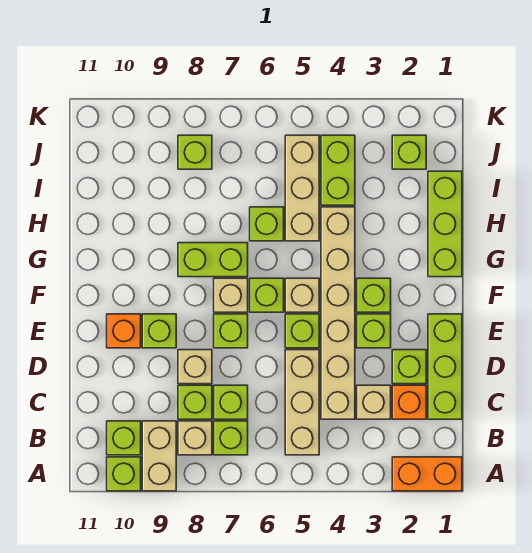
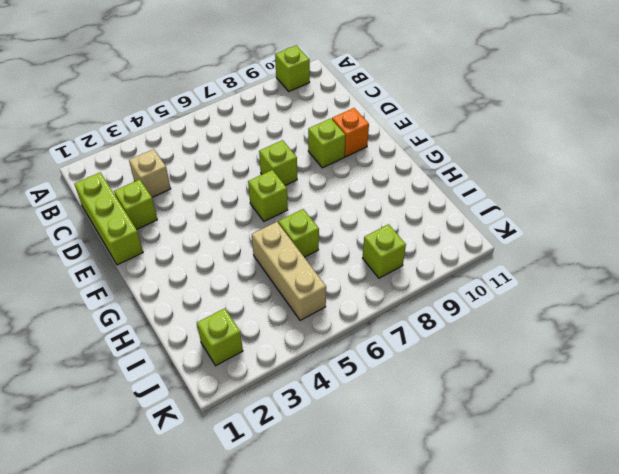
none -> orange 1x2 brick [392,457,462,491]
none -> tan 1x2 brick [142,421,176,491]
none -> tan 1x3 brick [285,350,319,455]
none -> lime 1x1 brick [214,421,248,455]

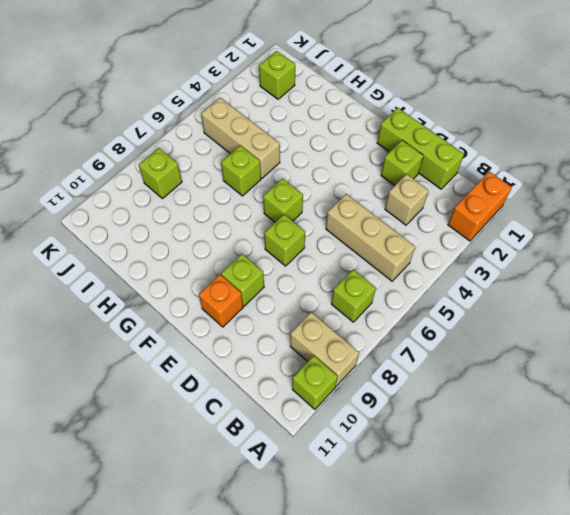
none -> tan 1x1 brick [178,421,212,455]
none -> lime 1x1 brick [107,421,141,455]
none -> orange 1x1 brick [392,385,426,419]
none -> tan 1x6 brick [321,207,355,419]

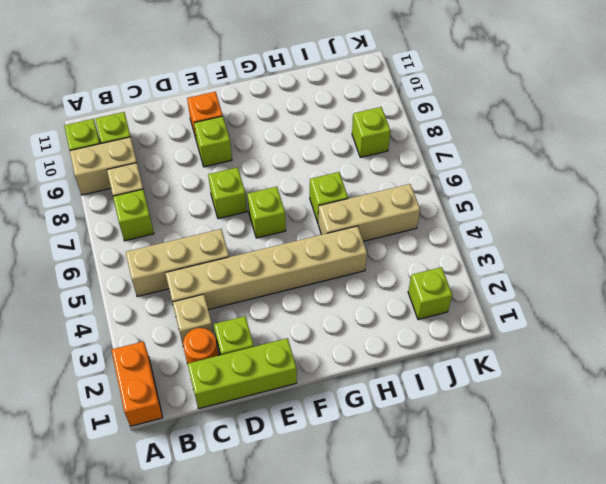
orange 1x1 round brick [183,328,219,364] -> orange 1x1 brick [392,385,426,419]
none -> lime 1x1 brick [214,385,248,419]
none -> lime 1x1 brick [178,385,212,419]
none -> tan 1x1 brick [178,350,212,384]
none -> lime 1x1 brick [357,314,391,348]

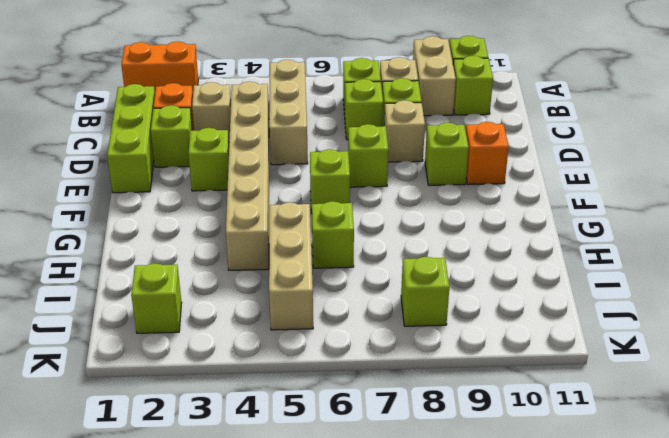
none -> lime 1x1 brick [285,314,319,348]
none -> lime 1x1 brick [357,278,391,312]
none -> tan 1x1 brick [285,278,319,312]
none -> tan 1x1 brick [214,278,248,312]

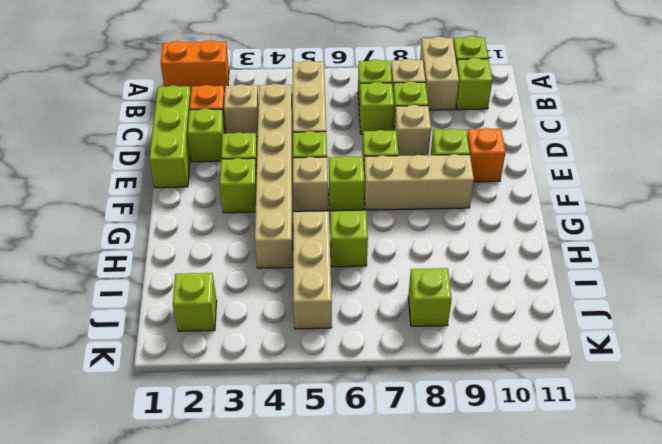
tan 1x3 brick [364,154,474,210] -> tan 1x1 brick [214,278,248,312]
none -> lime 1x3 brick [428,171,462,277]
none -> lime 1x2 brick [178,243,248,277]
none -> lime 1x2 brick [321,135,355,205]

